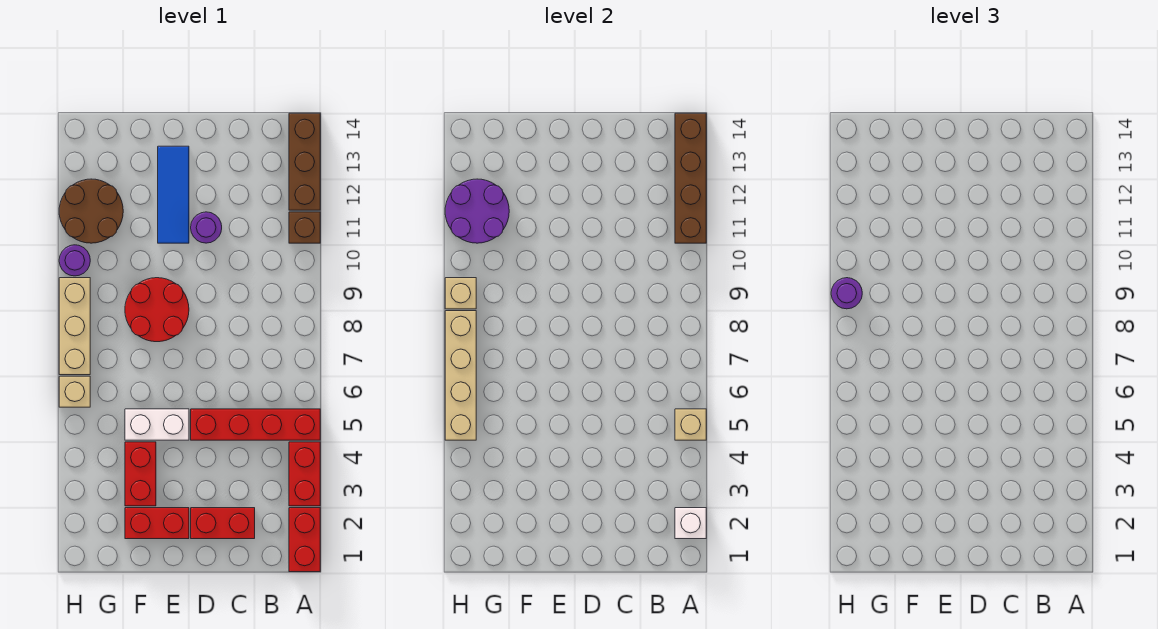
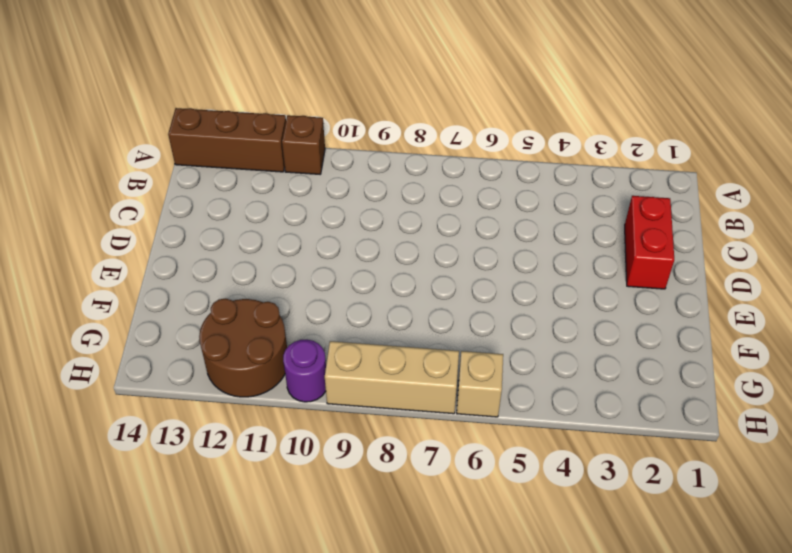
none -> red 1x2 brick [289,508,320,572]
none -> red 1x2 brick [289,442,320,506]
none -> red 1x4 brick [191,409,320,440]

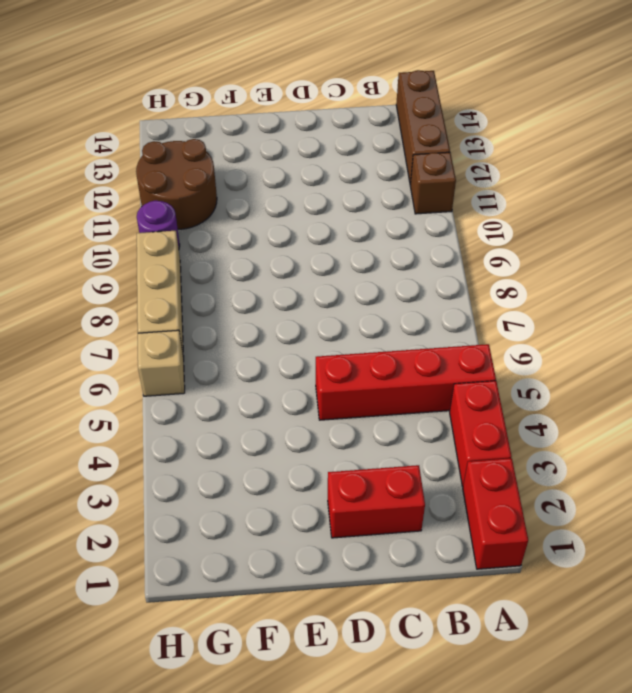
none -> purple 1x1 round brick [191,212,222,243]
none -> red 1x2 brick [125,508,189,539]
none -> white 1x2 brick [125,409,189,440]

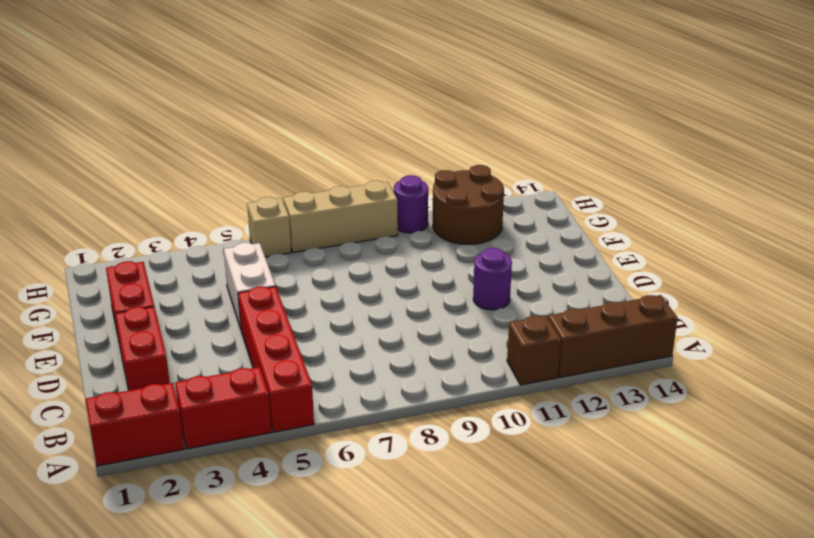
none -> red 2x2 round brick [125,278,189,342]
none -> blue 1x3 tile [158,146,189,243]
none -> red 1x2 brick [125,442,156,506]

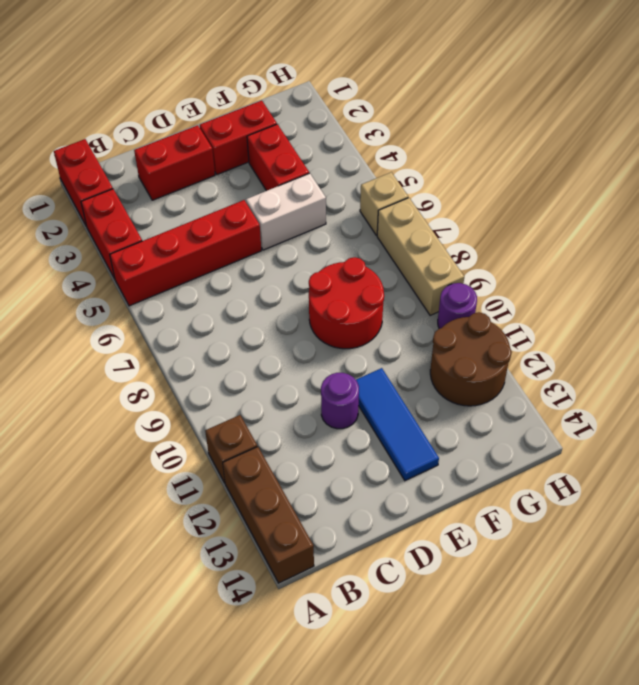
none -> white 1x1 brick [675,508,706,539]
none -> tan 1x1 brick [675,409,706,440]
none -> brown 1x4 brick [675,113,706,243]

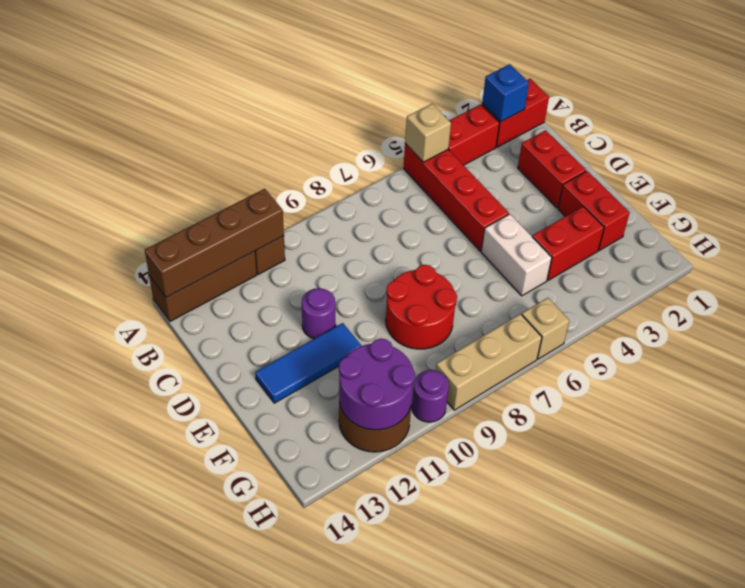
blue 1x1 brick [482,64,529,122] -> white 1x1 brick [675,508,706,539]
none -> tan 1x4 brick [445,311,476,440]
none -> tan 1x1 brick [445,278,476,309]
none -> purple 1x1 round brick [831,278,862,309]

